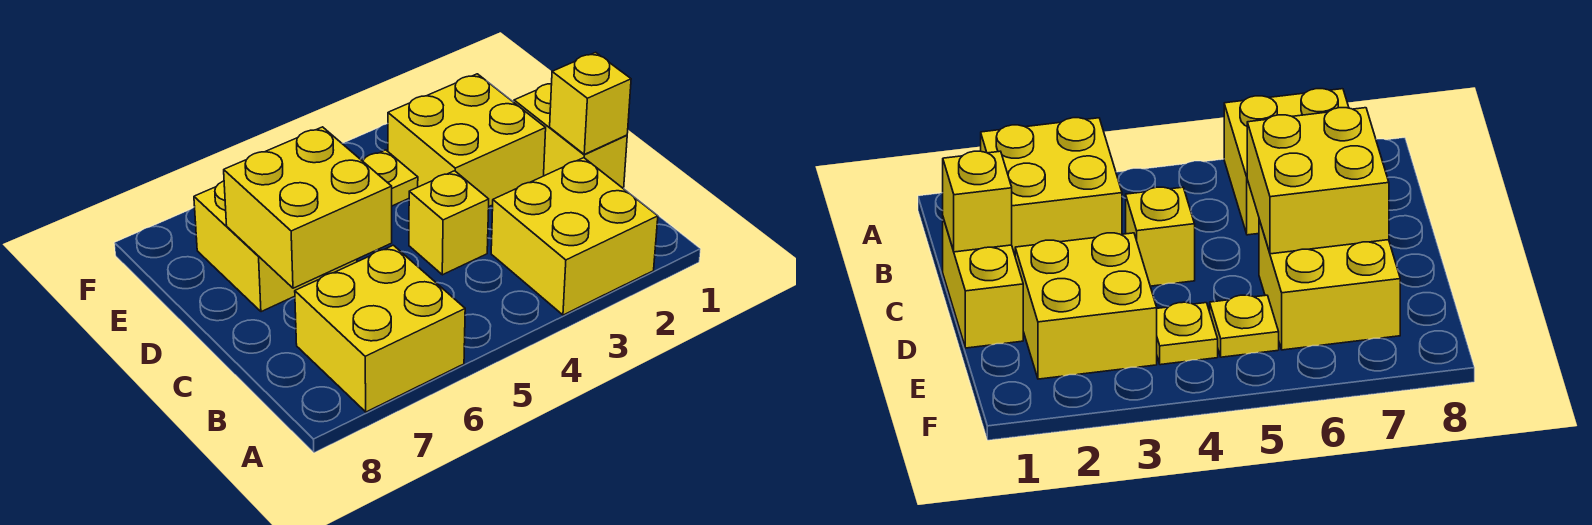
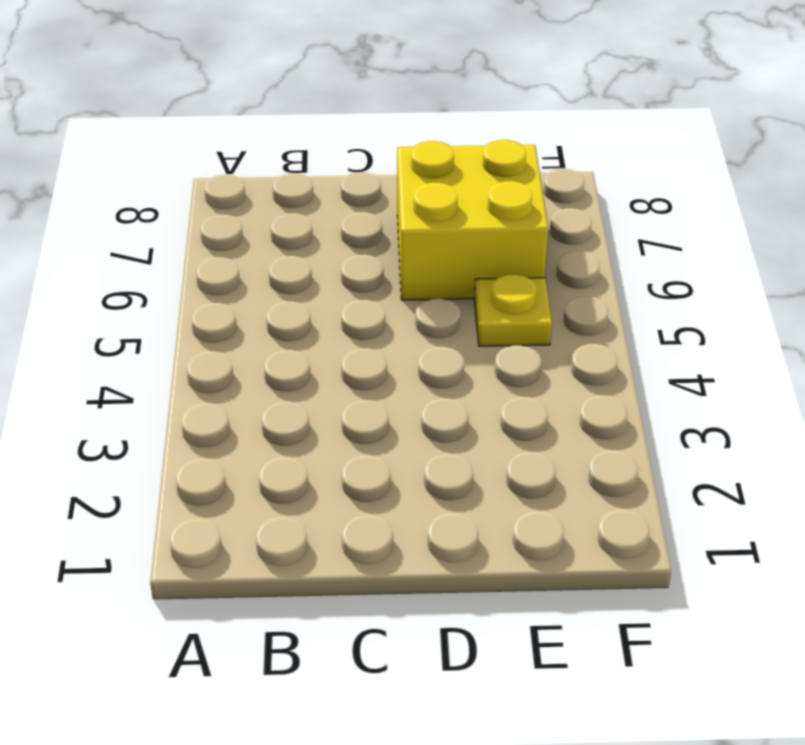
none -> yellow 2x2 brick [491,158,658,315]
none -> yellow 2x2 brick [295,245,465,412]

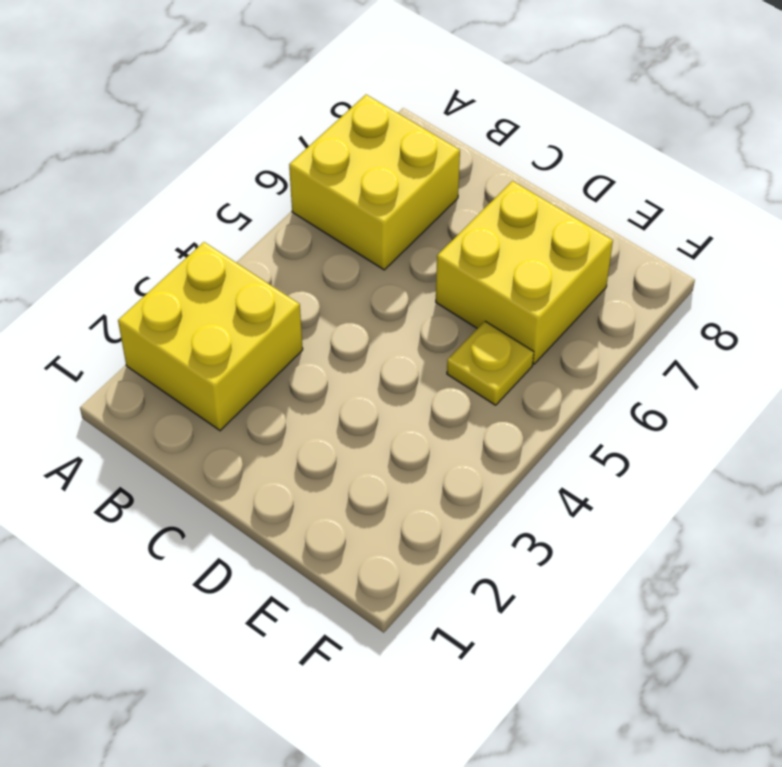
none -> yellow 1x2 brick [514,84,627,189]
none -> yellow 1x1 brick [409,171,489,275]

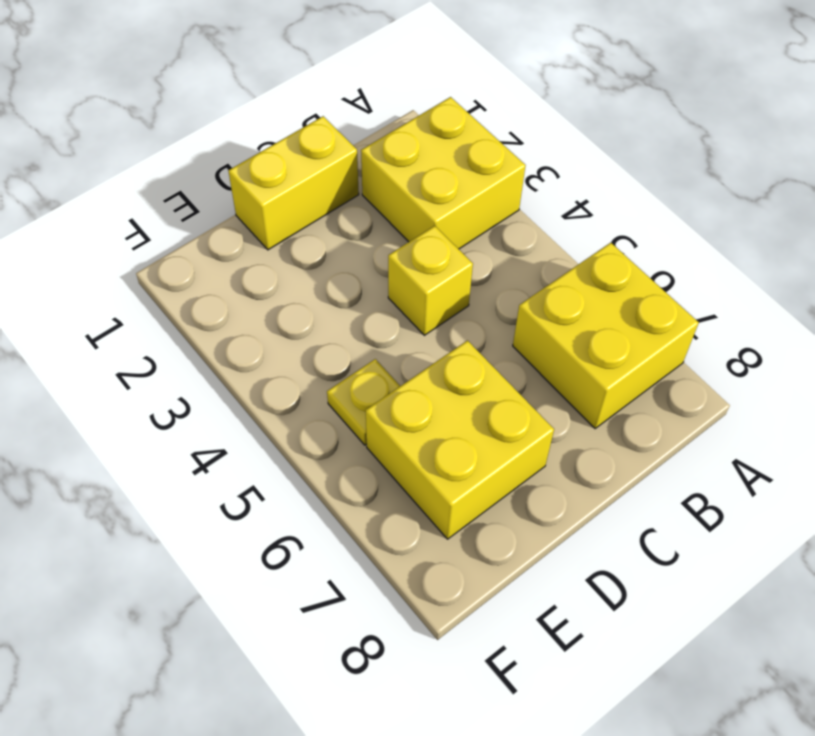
none -> yellow 2x2 brick [388,74,546,206]
none -> yellow 1x1 plate [362,150,418,206]

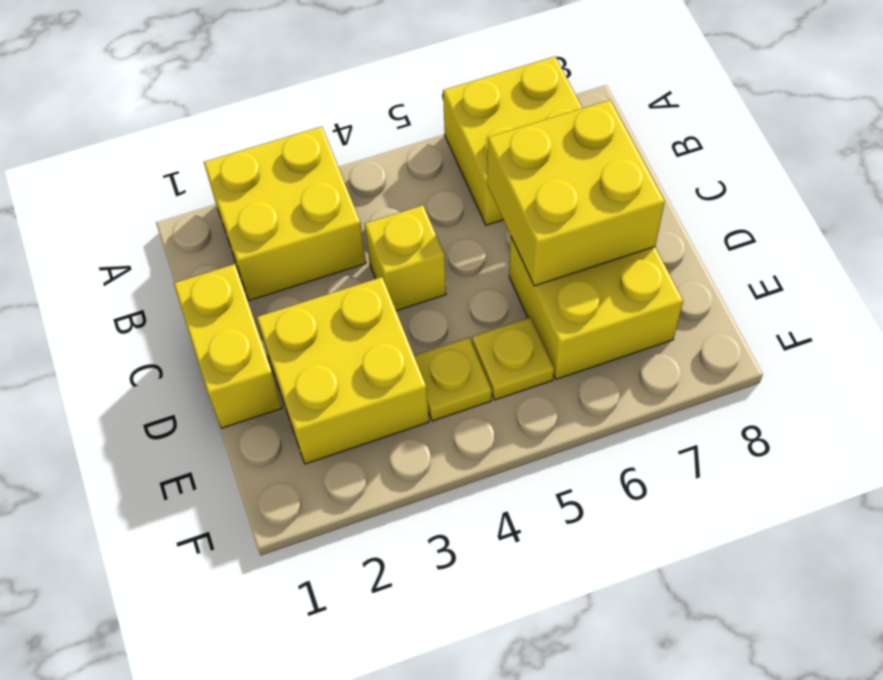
none -> yellow 1x1 brick [550,52,631,154]

